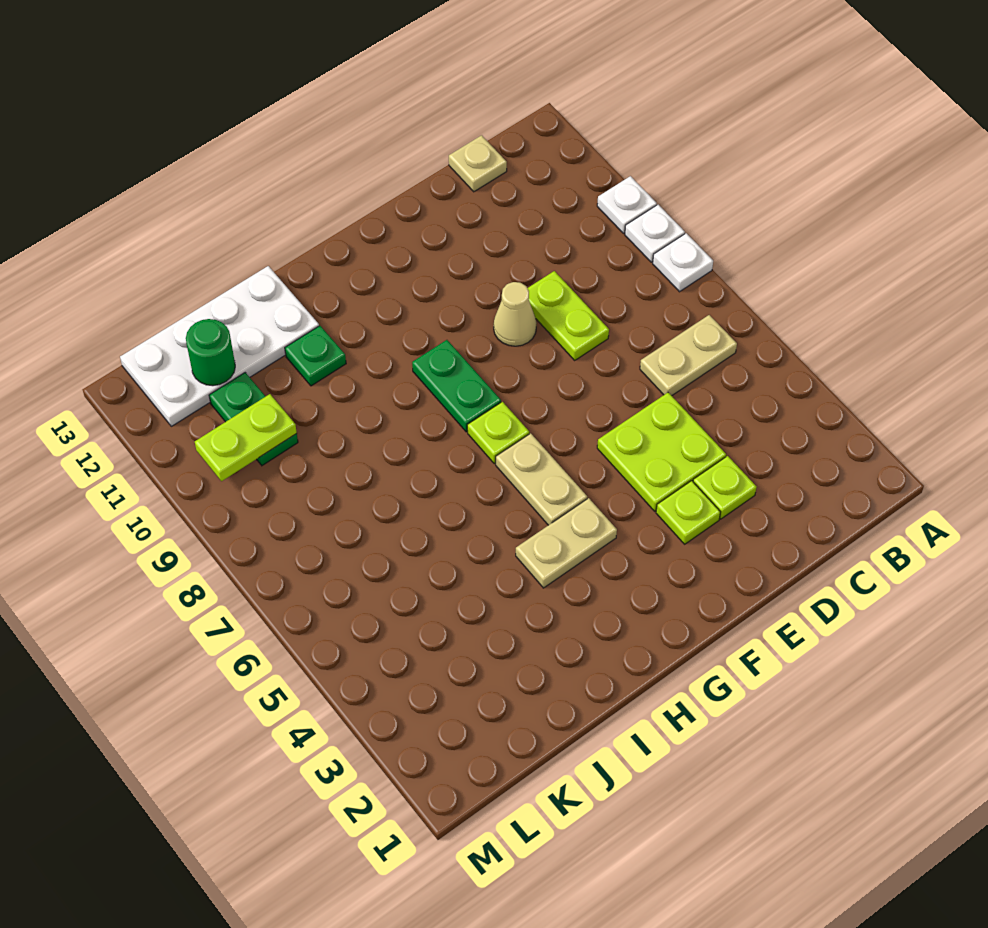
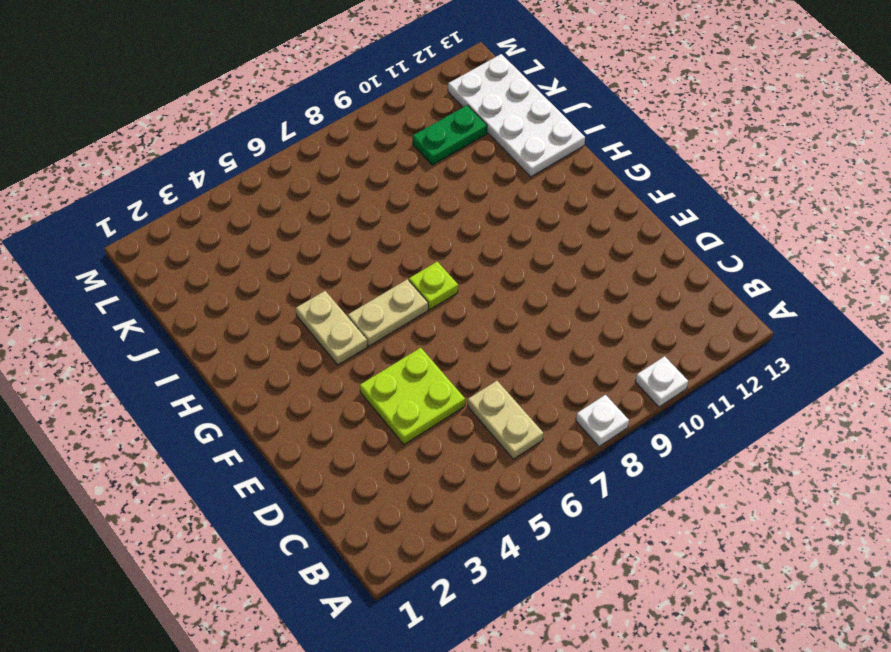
none -> white 1x1 plate [625,205,685,262]
none -> tan 1x1 plate [449,135,507,192]
none -> lime 1x1 plate [693,456,757,519]

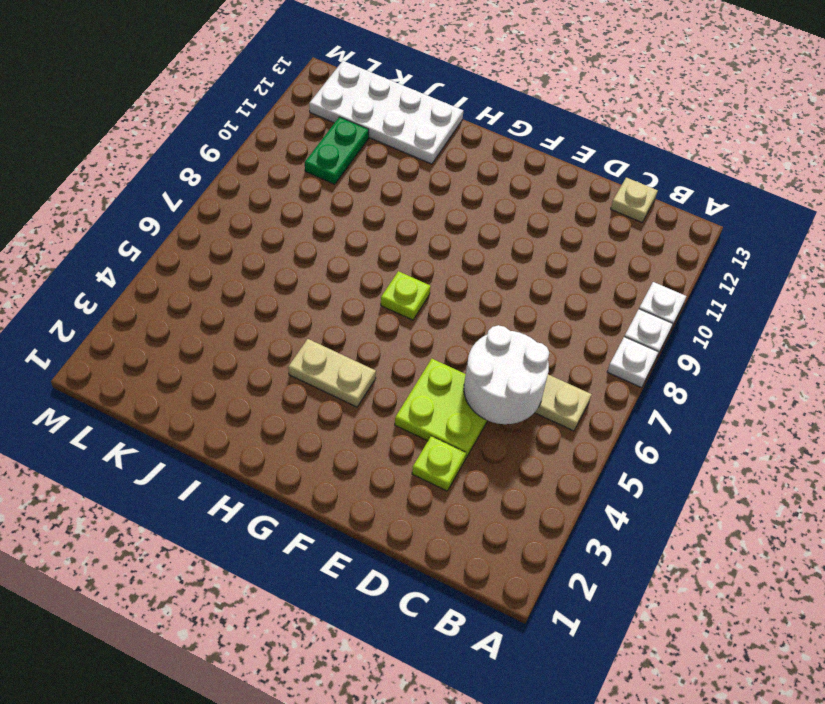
white 2x2 round brick [464,325,549,424] -> none
none -> lime 1x2 plate [528,271,609,360]
none -> lime 1x1 plate [656,481,720,544]
none -> tan 1x1 cone [494,282,536,346]

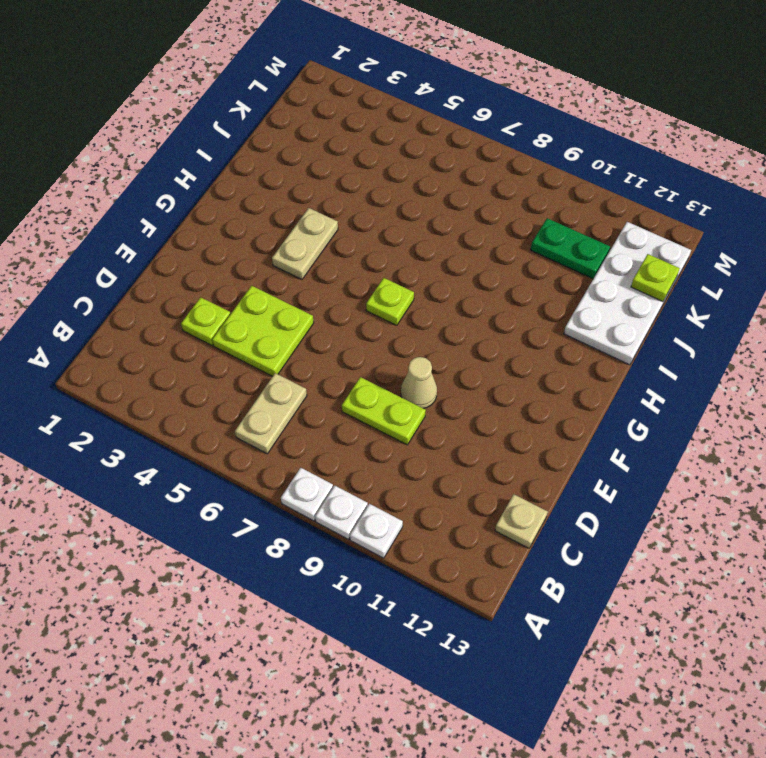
lime 1x1 plate [631,254,680,302] -> lime 1x1 plate moved to [656,481,720,544]
none -> tan 1x2 plate [496,433,587,525]
none -> green 1x2 plate [412,340,501,432]
none -> green 1x1 plate [285,326,346,386]

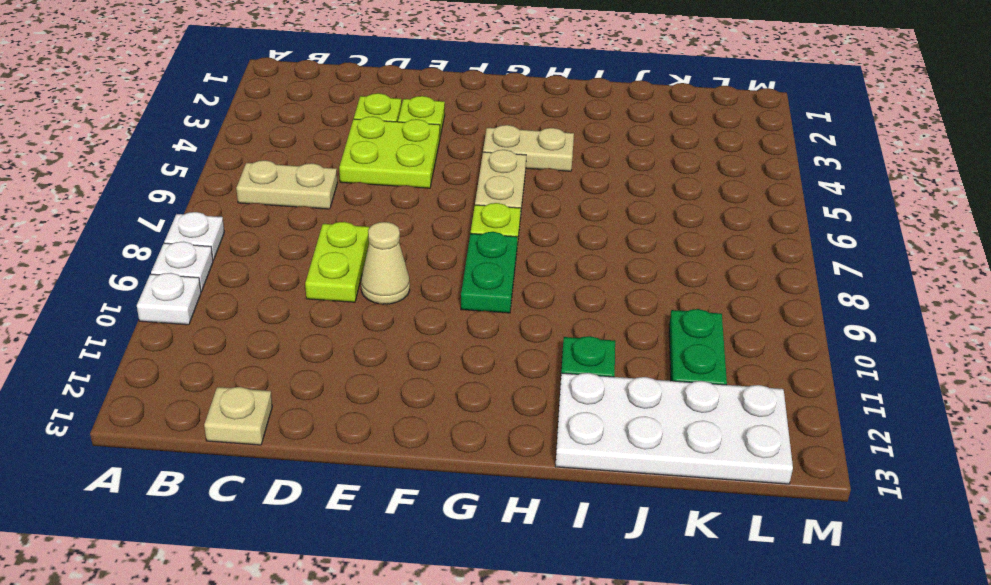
none -> lime 1x2 plate [195,394,297,481]
none -> green 1x1 round brick [186,319,235,386]

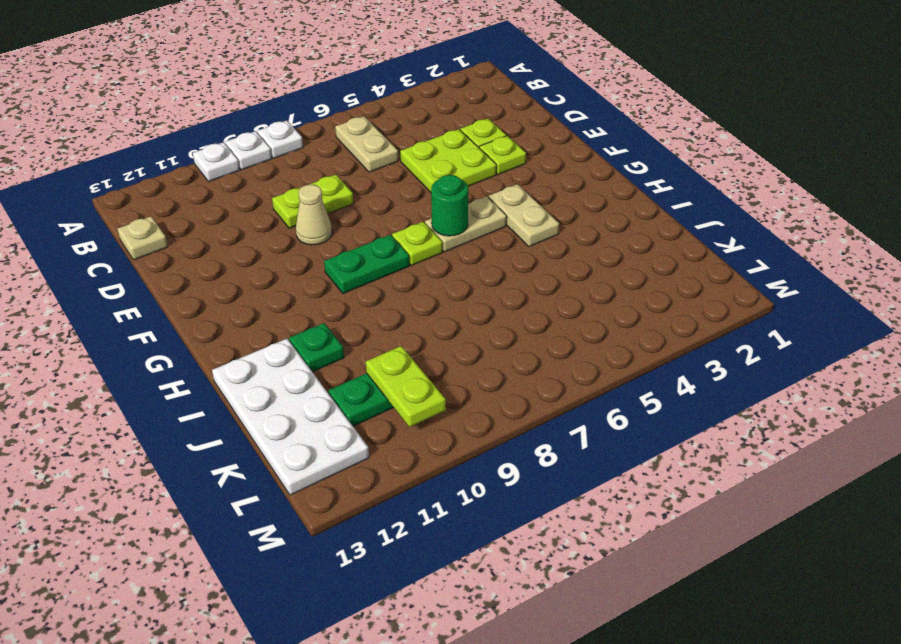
green 1x1 round brick [431,175,468,236] -> green 1x1 round brick moved to [186,319,235,386]

